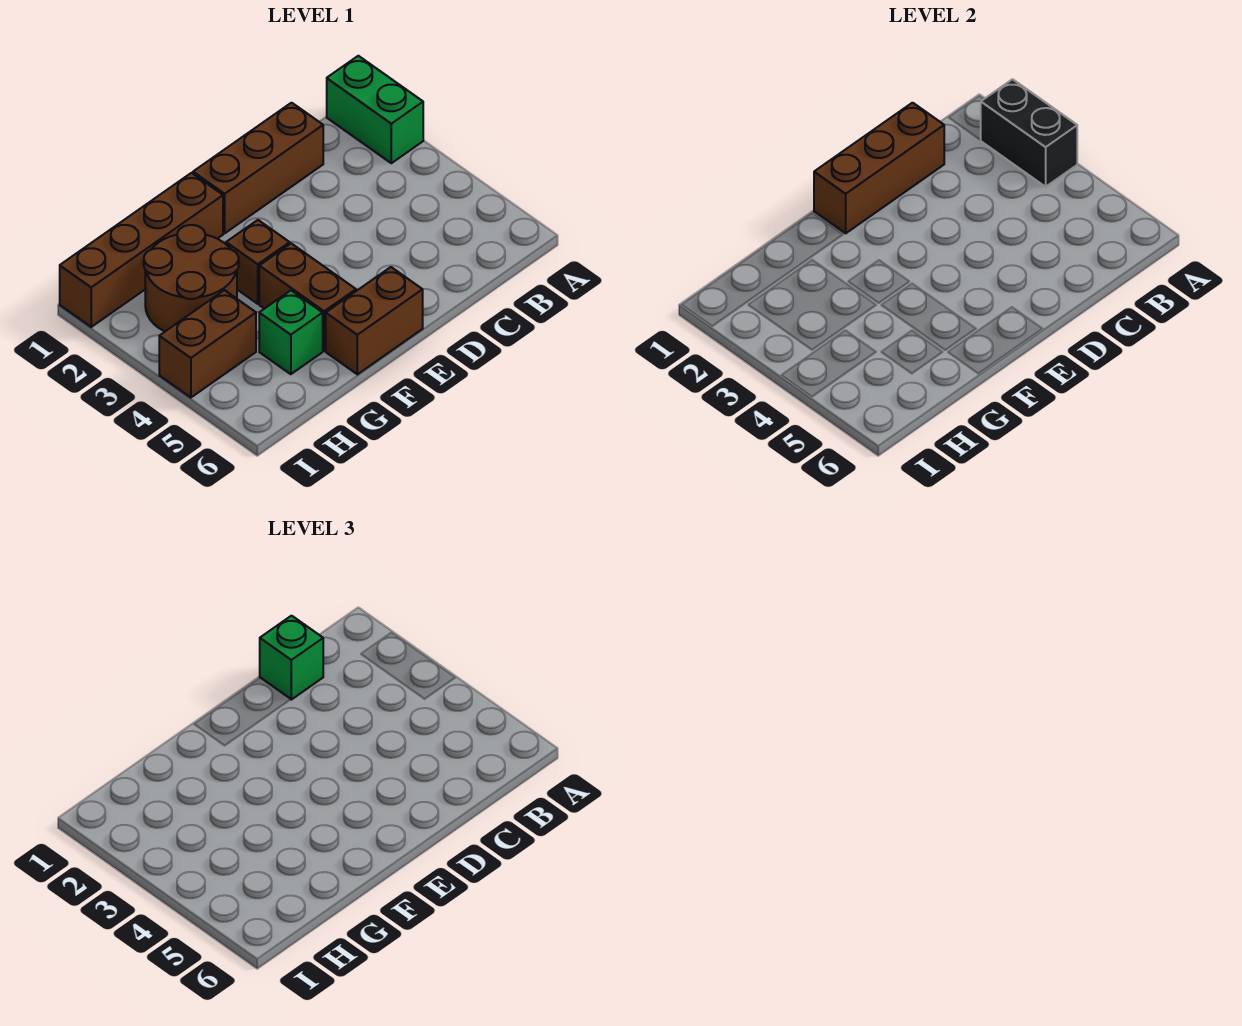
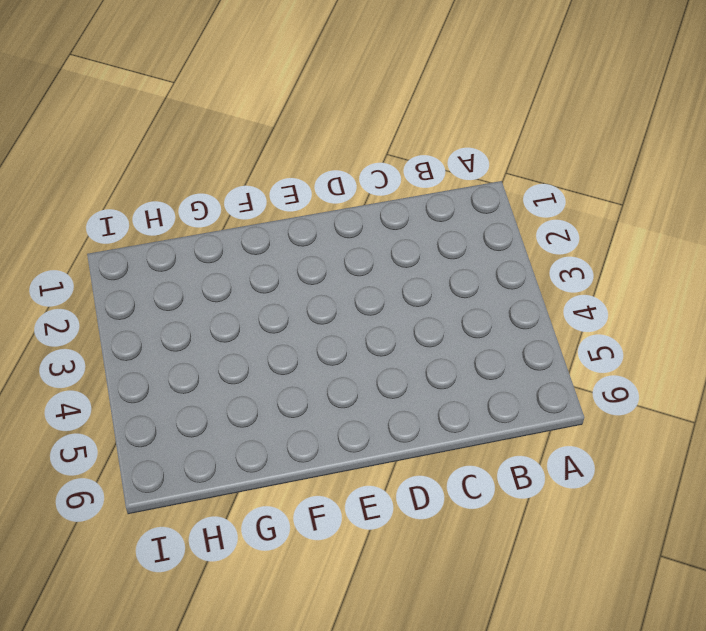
none -> green 1x2 brick [327,56,423,163]
none -> brown 1x3 brick [193,103,323,233]
none -> brown 1x2 brick [326,267,423,374]

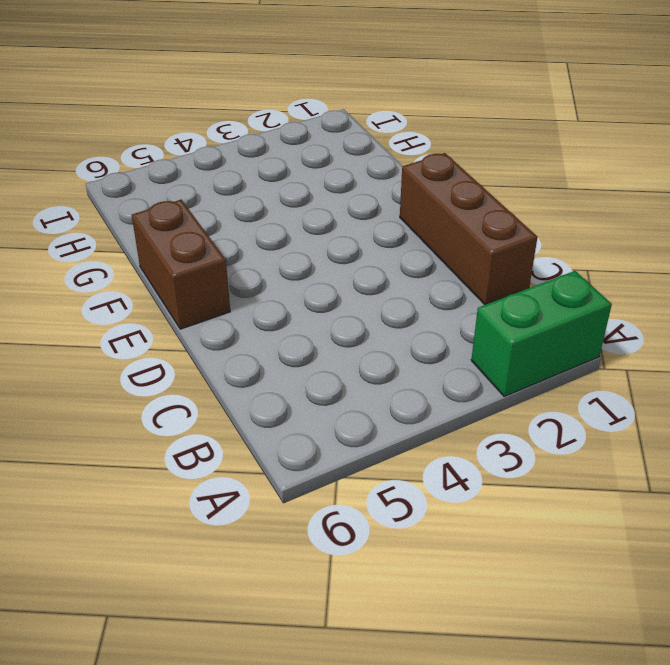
none -> brown 1x4 brick [60,173,223,327]
none -> brown 1x1 brick [226,220,290,304]
none -> brown 1x2 brick [259,243,356,351]

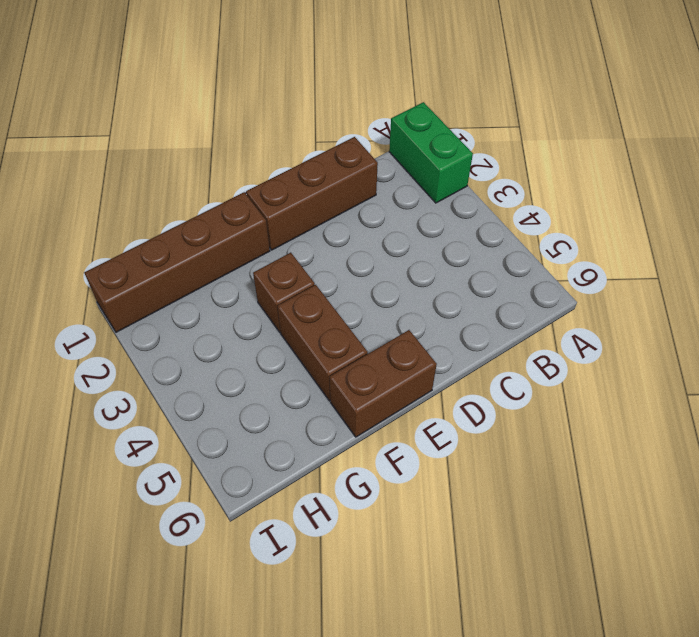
none -> brown 2x2 round brick [144,225,239,331]
none -> green 1x1 brick [259,290,323,374]
none -> brown 1x2 brick [159,290,256,398]

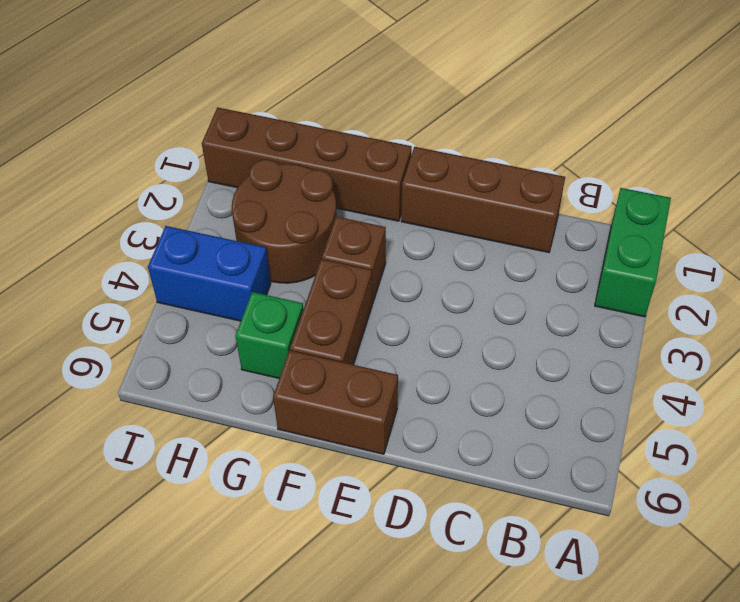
blue 1x2 brick [148,226,271,321] -> brown 1x2 brick [159,290,256,398]
none -> black 1x2 brick [981,79,1077,187]
none -> brown 1x3 brick [814,103,944,233]
none -> green 1x1 brick [260,616,323,700]

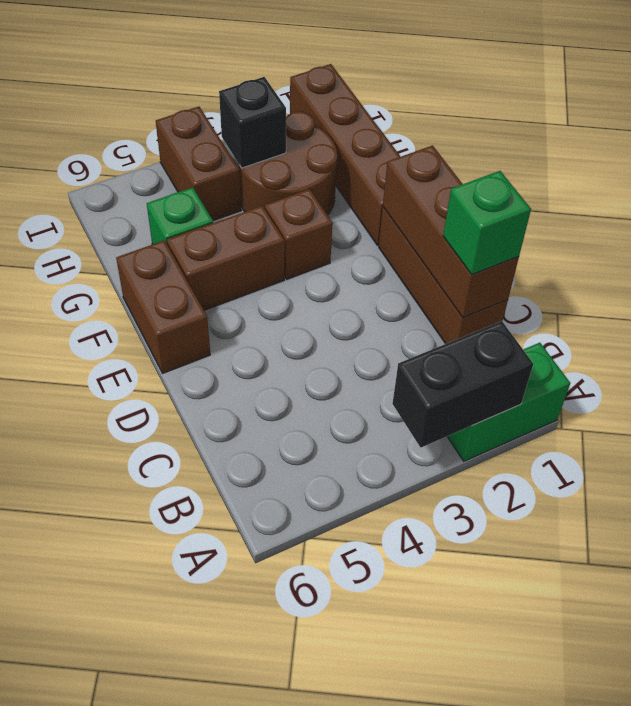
black 1x1 brick [219,77,286,168] -> none

